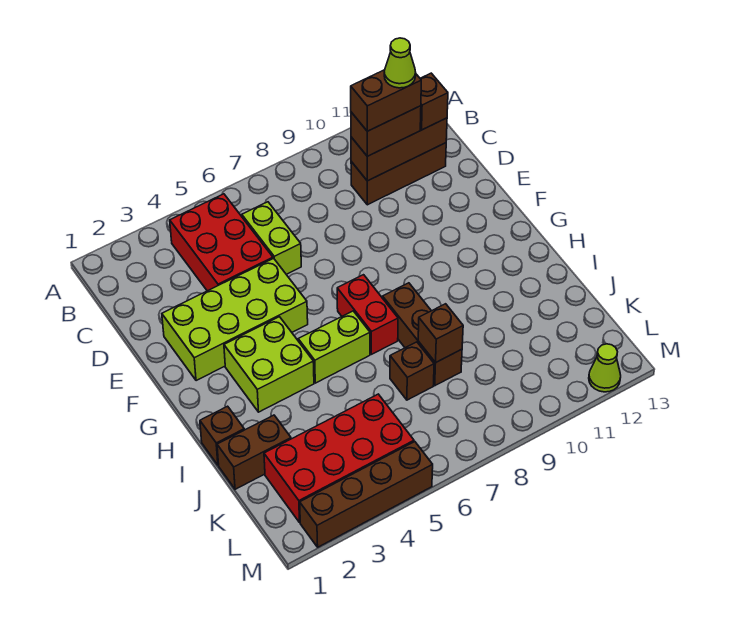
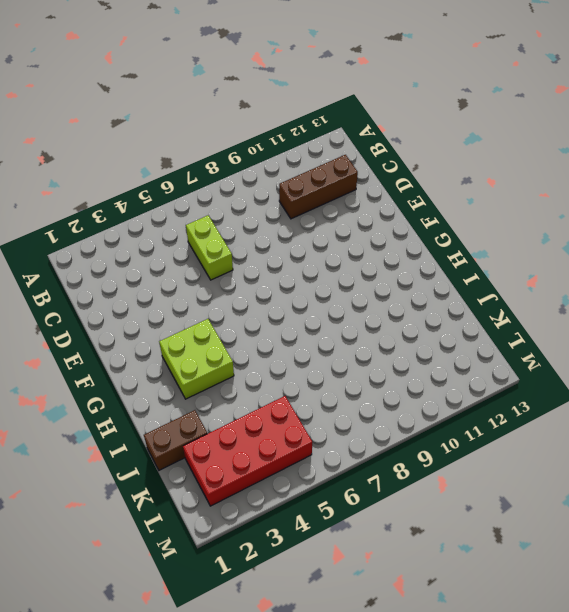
none -> red 2x3 brick [170,194,273,291]
none -> lime 2x4 brick [162,258,308,381]
none -> red 1x2 brick [337,275,398,354]

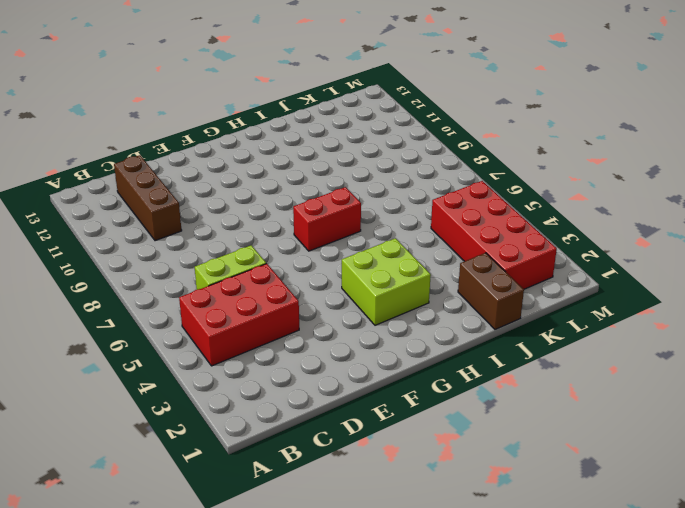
none -> lime 2x4 brick [162,258,308,381]
none -> lime 1x2 brick [298,311,370,383]
none -> brown 1x3 brick [383,283,462,385]

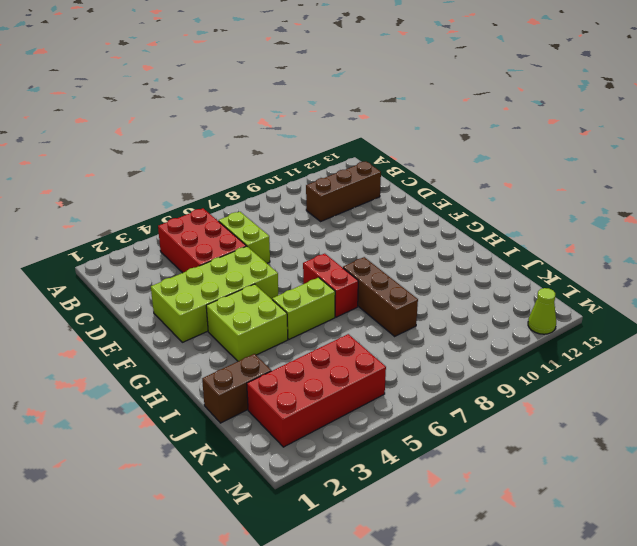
none -> brown 1x1 brick [200,406,244,465]
none -> brown 1x1 brick [390,342,434,400]
none -> brown 1x4 brick [300,442,433,547]

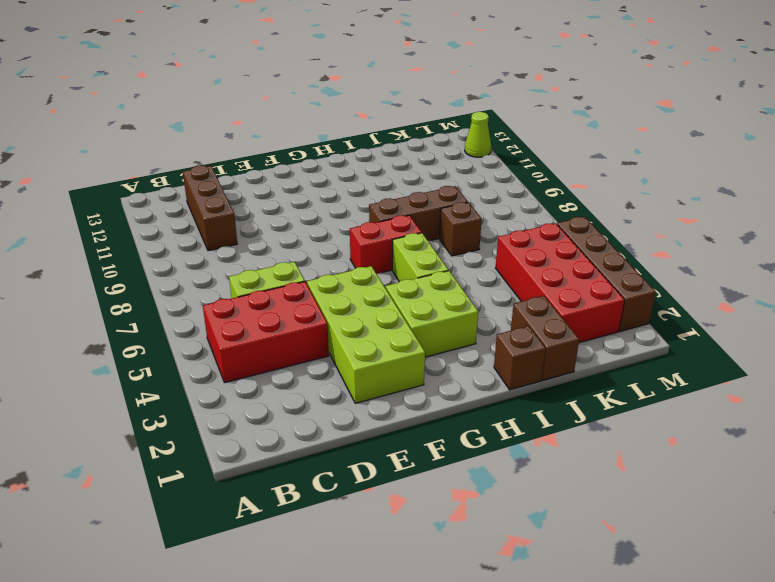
none -> brown 1x3 brick [351,118,447,181]
none -> brown 1x1 brick [418,304,463,363]
none -> brown 1x2 brick [351,106,421,156]

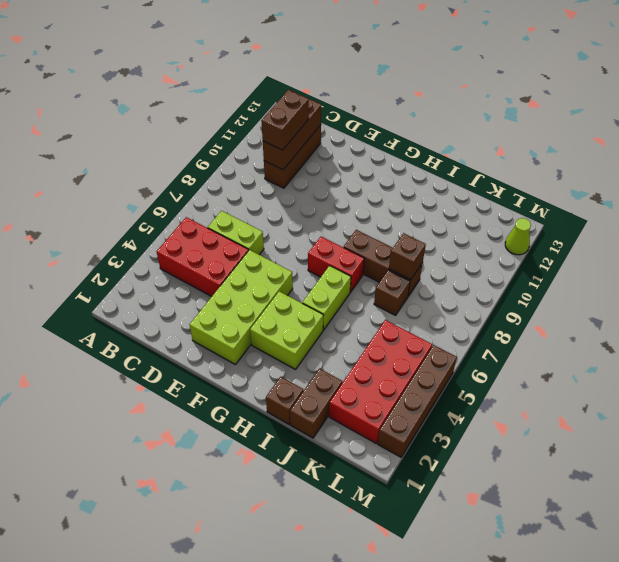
none -> brown 1x1 brick [420,73,448,130]
none -> brown 1x2 brick [351,70,421,131]
none -> lime 1x1 cone [384,38,416,88]

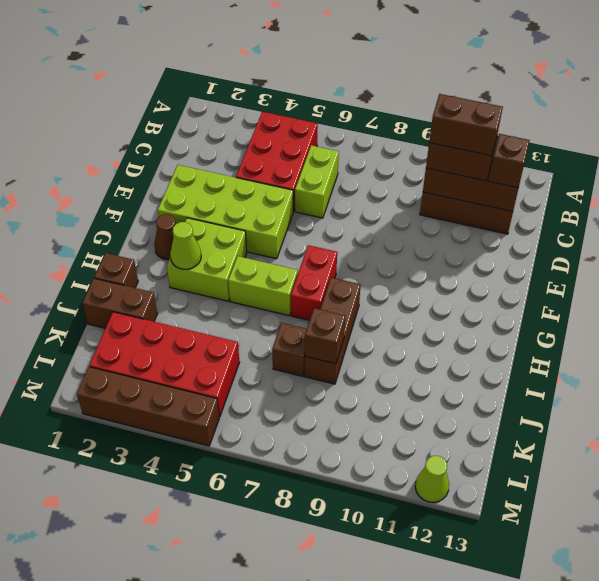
brown 1x1 cone [154,214,176,260] -> none
lime 1x1 cone [170,222,201,269] -> lime 1x1 cone moved to [384,38,416,88]

